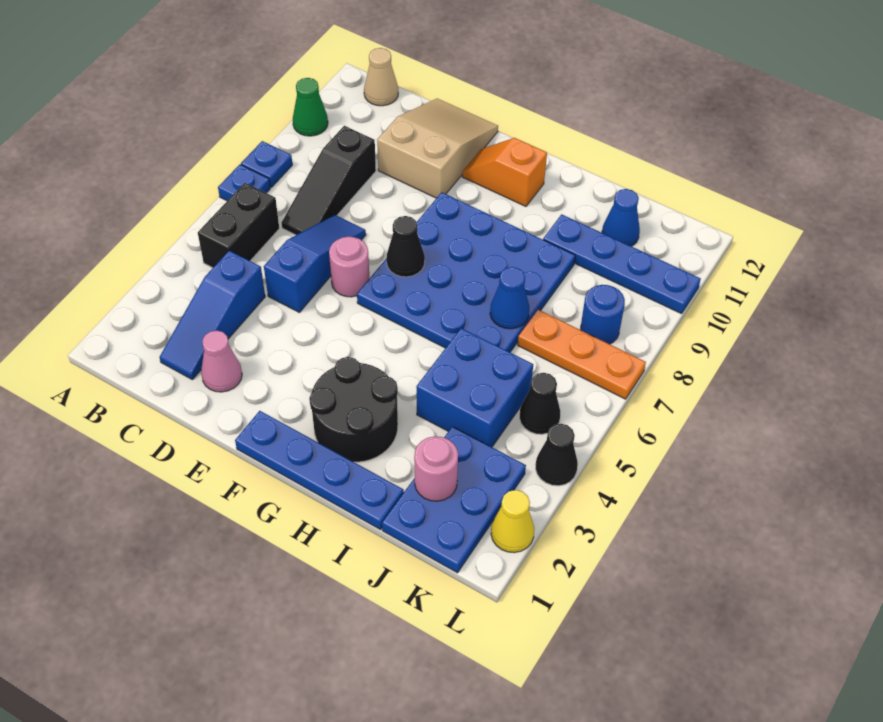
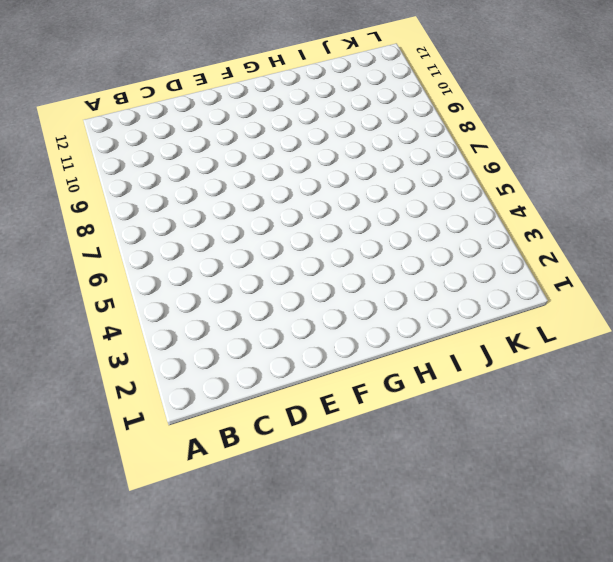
none -> blue 1x1 plate [218,165,270,201]
none -> blue 1x1 plate [241,141,292,187]
none -> green 1x1 cone [293,78,328,136]

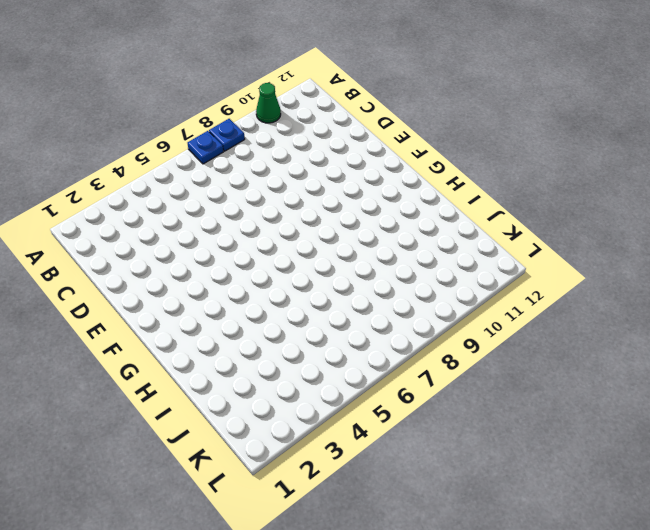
none -> black 1x2 brick [198,183,279,268]
none -> tan 1x1 cone [364,48,398,106]
none -> blue 1x3 slope [159,251,265,379]

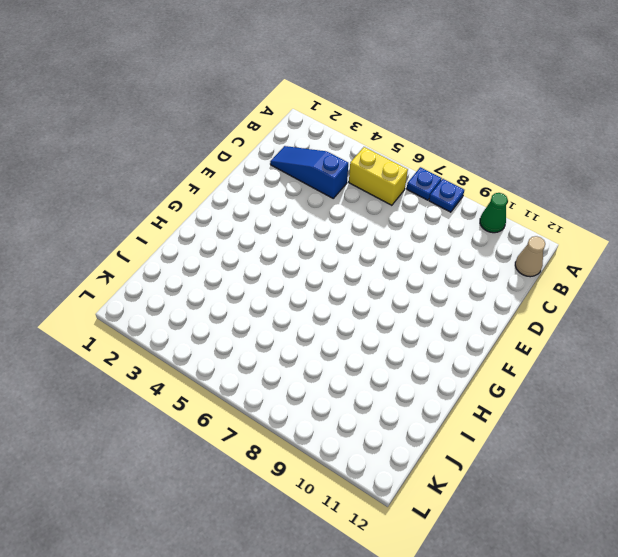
yellow 1x2 brick [349,147,408,205] -> black 1x2 brick [198,183,279,268]
none -> black 1x3 slope [281,126,376,235]
none -> pink 1x1 cone [201,331,242,392]
none -> blue 1x3 slope [264,215,366,312]

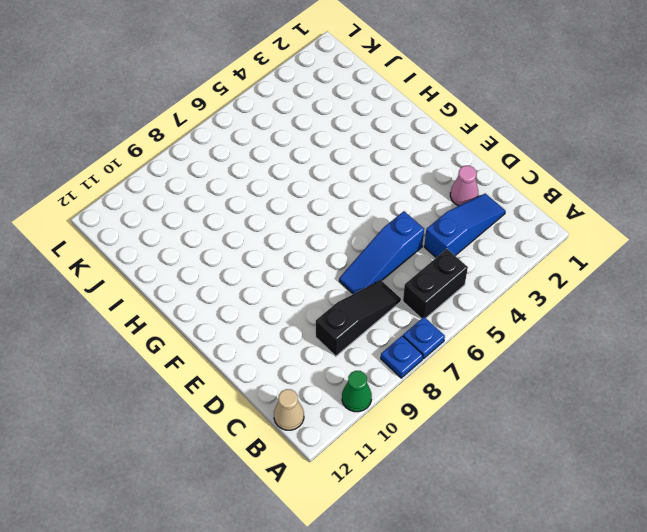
none -> tan 2x3 slope [377,99,498,198]
none -> pink 1x1 round brick [329,237,370,297]
none -> blue 1x4 plate [235,411,404,530]

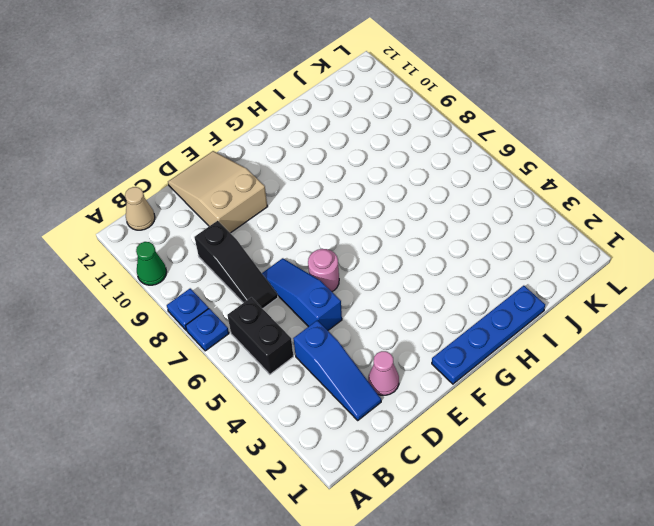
none -> blue 4x4 plate [357,192,575,352]
none -> orange 1x2 slope [462,138,547,206]
none -> black 2x2 round brick [309,357,398,462]

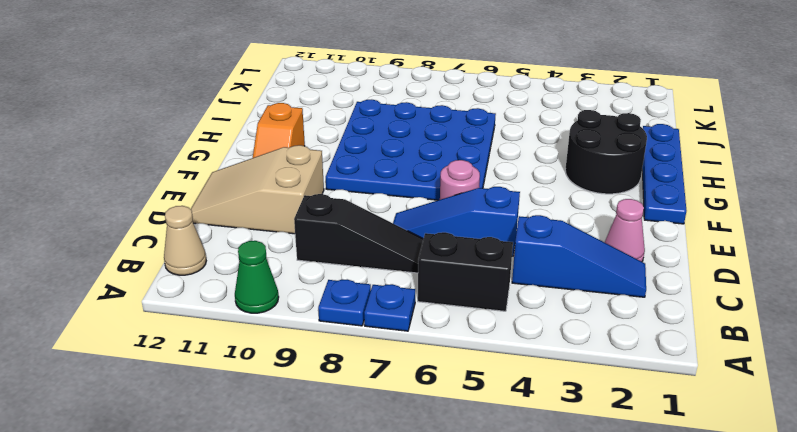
none -> blue 2x2 brick [416,328,533,447]
none -> blue 1x4 plate [543,214,701,314]
none -> blue 2x3 plate [382,427,526,573]

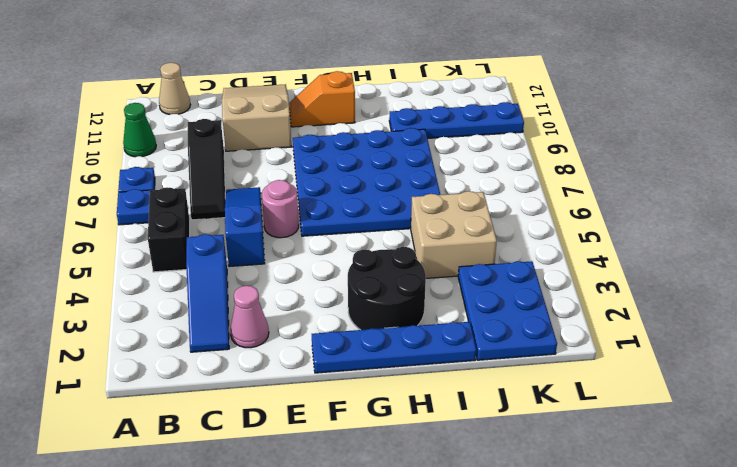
tan 2x2 brick [411,191,497,278] -> blue 2x2 brick [416,328,533,447]
none -> orange 1x3 plate [518,310,646,399]
none -> blue 1x1 cone [602,189,640,246]
none -> black 1x1 cone [519,373,560,434]

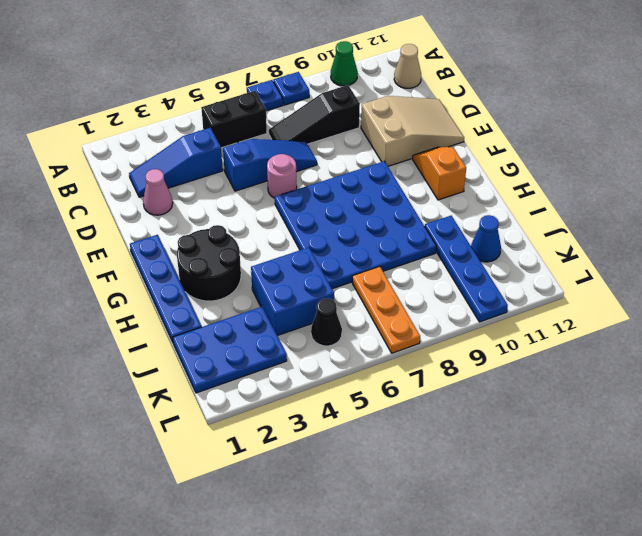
none -> blue 1x1 round brick [581,285,625,344]
none -> yellow 1x1 cone [491,490,534,553]
none -> black 1x1 cone [536,424,578,486]

